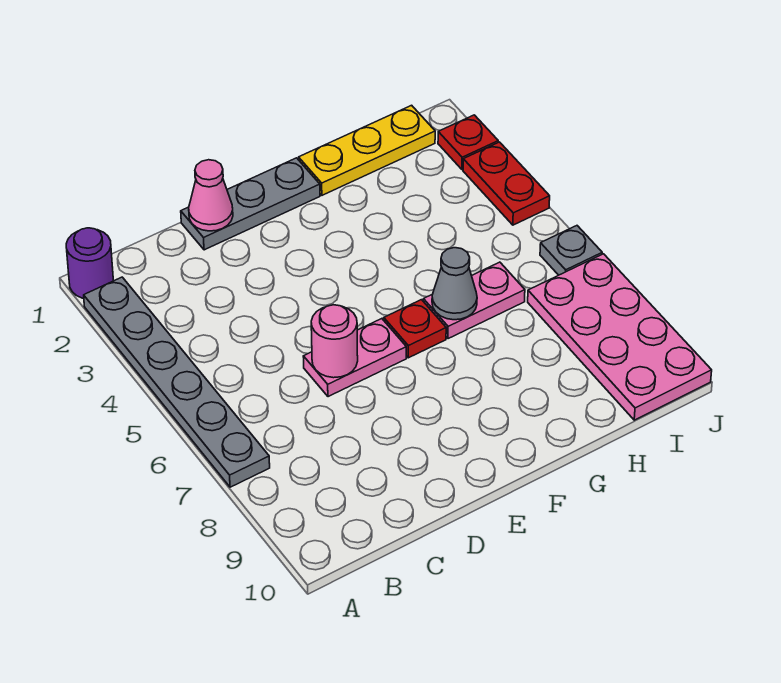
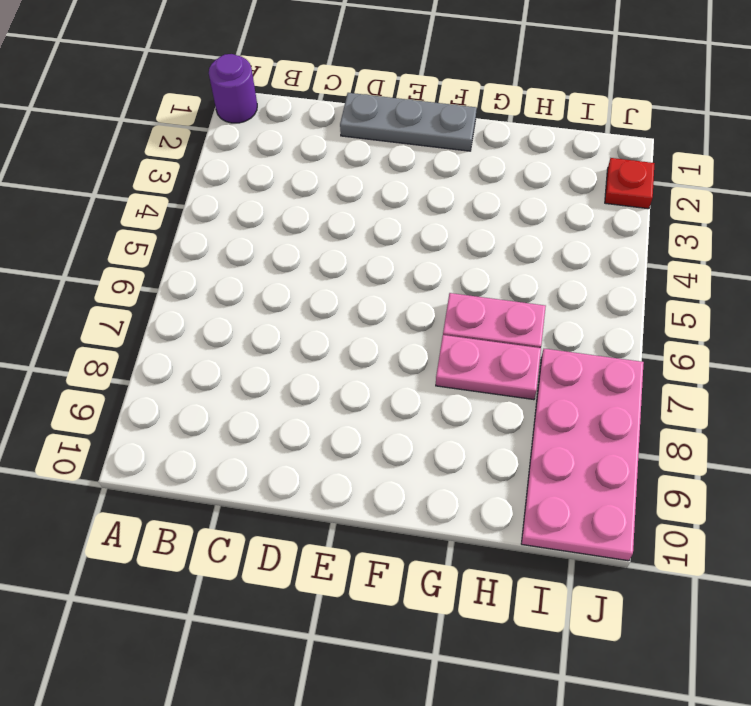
pink 1x2 plate [436,335,541,400] -> pink 1x2 plate moved to [303,319,406,397]
none -> grey 1x6 plate [84,277,270,487]
none -> red 1x1 plate [384,300,446,358]
none -> yellow 1x3 plate [299,105,435,195]

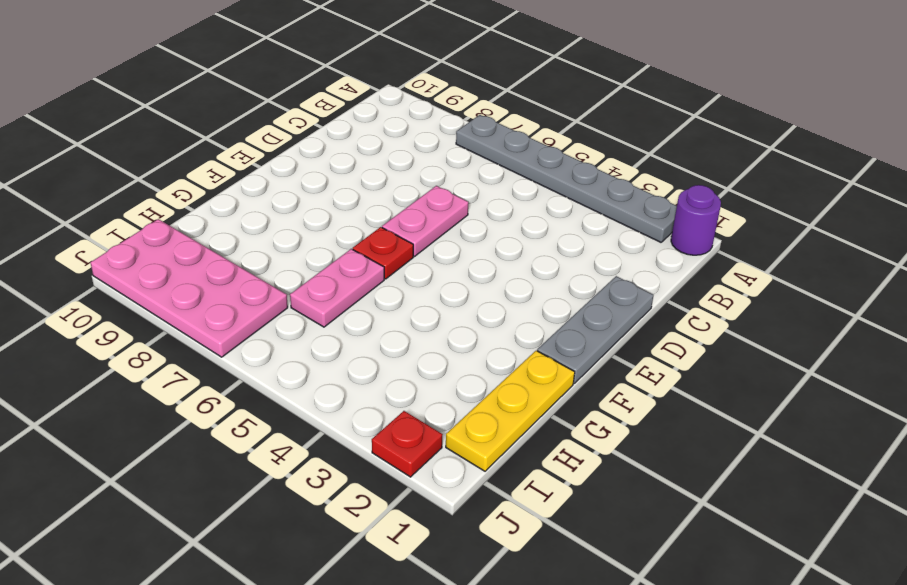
none -> red 1x2 plate [463,142,550,225]
none -> grey 1x1 plate [540,226,602,275]
none -> pink 1x1 cone [189,160,233,231]

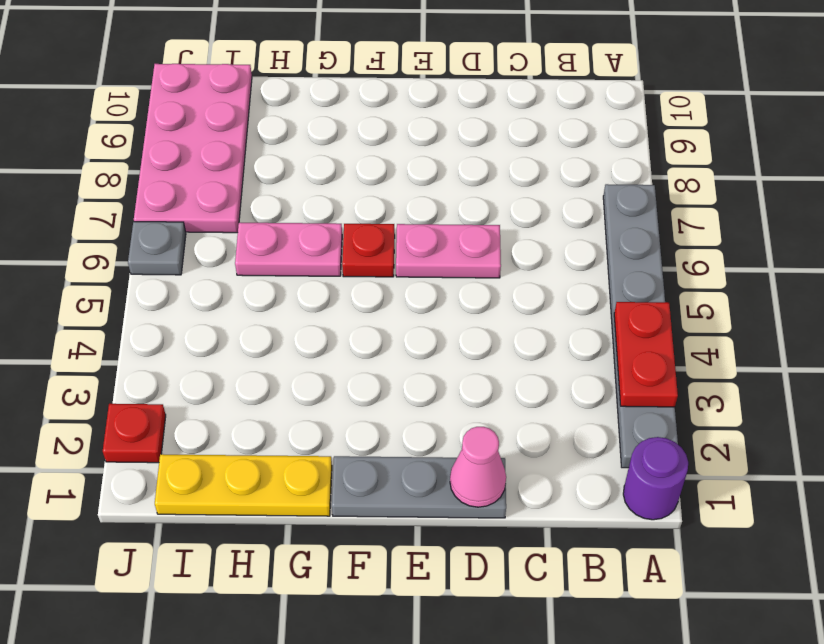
red 1x2 plate [614,302,678,407] -> red 1x2 plate moved to [463,142,550,225]
none -> pink 1x1 round brick [311,305,358,378]
none -> grey 1x1 cone [432,248,477,320]

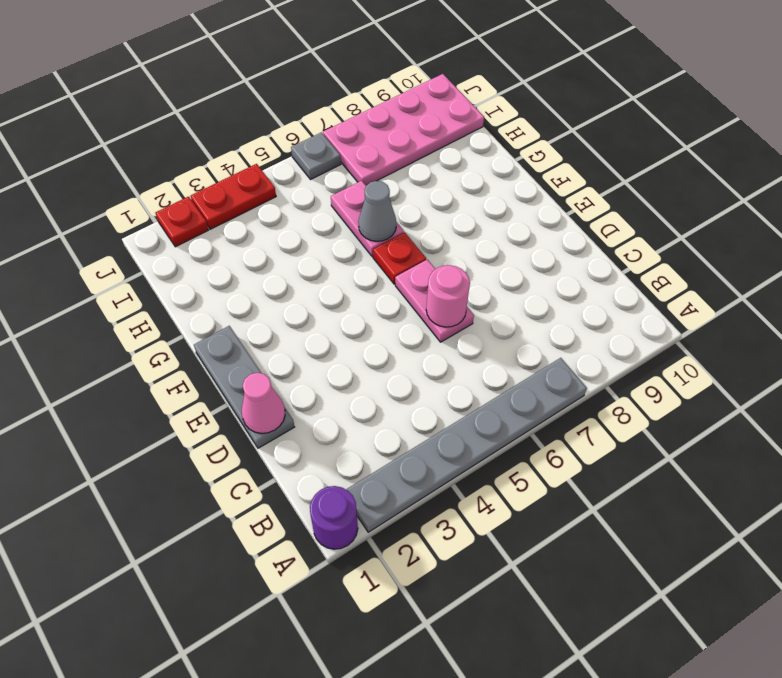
none -> yellow 1x3 plate [299,105,435,195]

